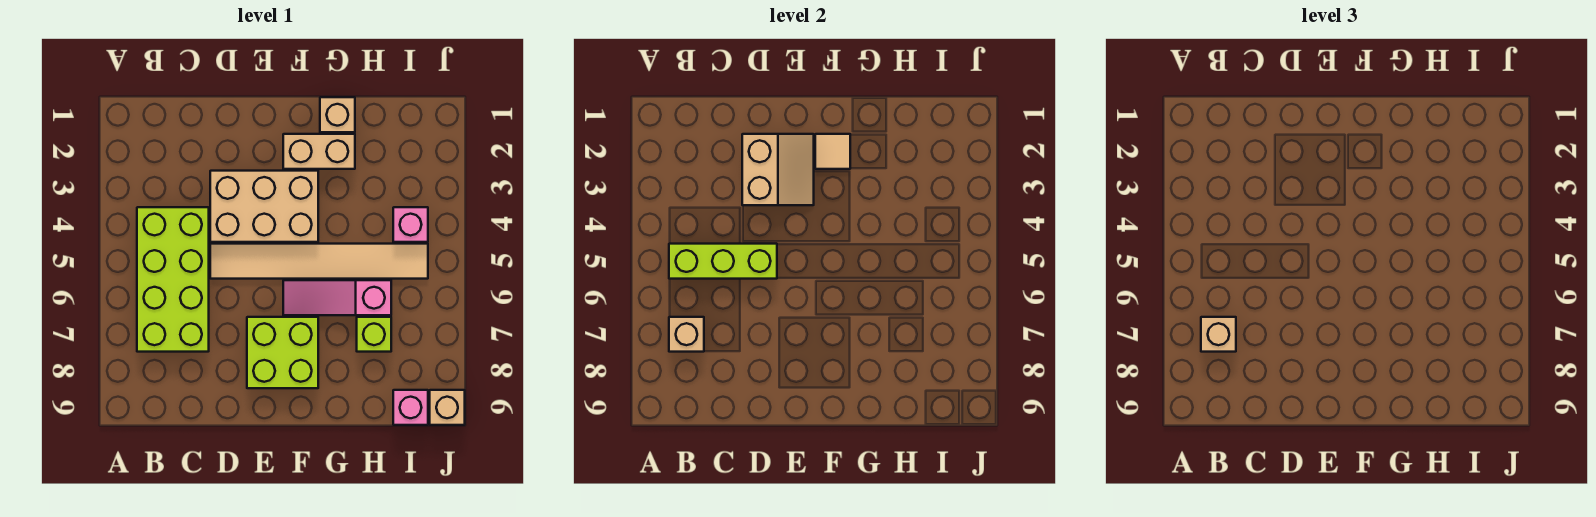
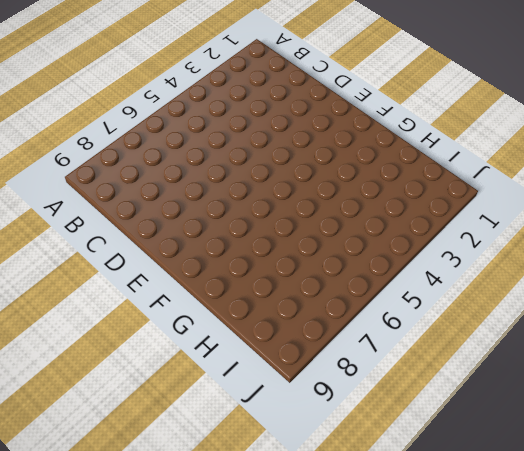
none -> lime 2x4 brick [137,207,209,352]
none -> tan 2x3 brick [210,171,318,242]
none -> tan 1x6 tile [210,244,428,279]

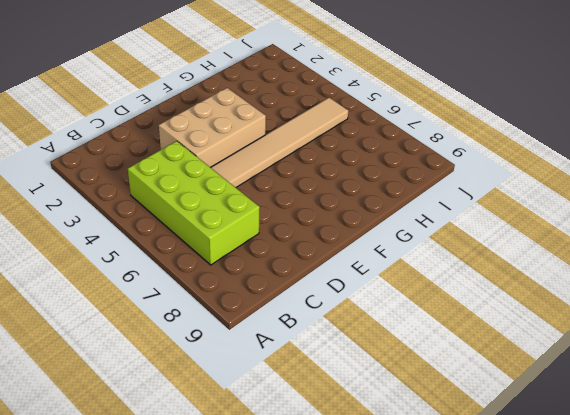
none -> lime 2x2 brick [247,317,318,388]
none -> tan 1x2 brick [283,134,355,169]
none -> pink 1x3 slope [283,280,391,315]

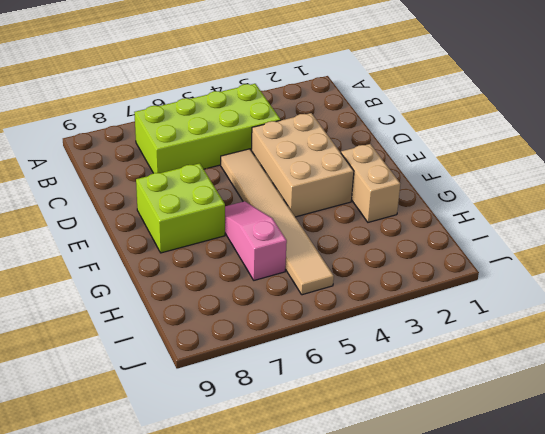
none -> tan 1x1 brick [320,97,355,132]
none -> lime 1x1 brick [357,317,391,352]
none -> pink 1x1 brick [393,207,428,242]

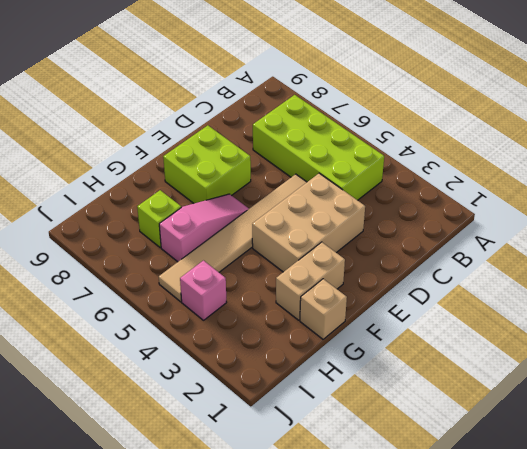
none -> pink 1x1 brick [393,390,428,425]
none -> tan 1x1 brick [430,390,465,425]
none -> lime 1x3 brick [669,244,777,279]

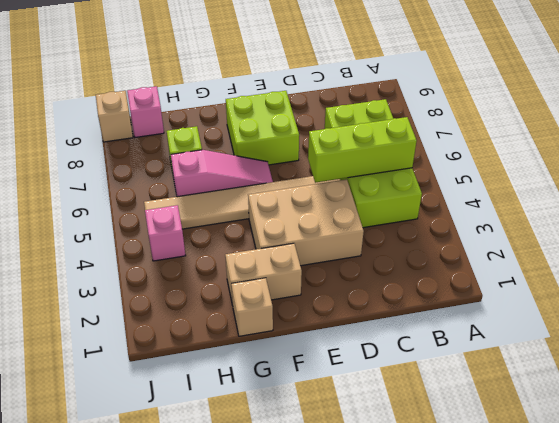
none -> tan 1x1 brick [669,317,704,352]
none -> tan 2x2 slope [742,134,814,205]
none -> tan 1x1 tile [815,134,850,169]

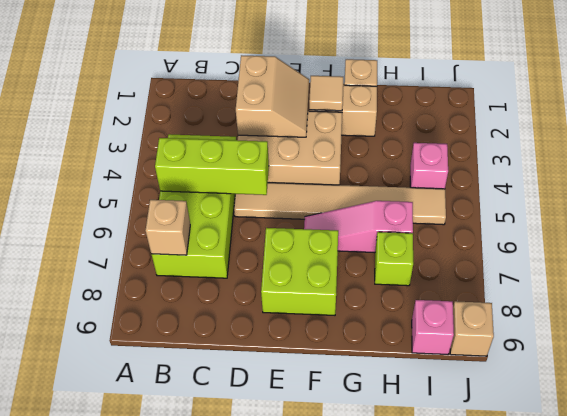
none -> tan 1x1 brick [1201,317,1236,352]

